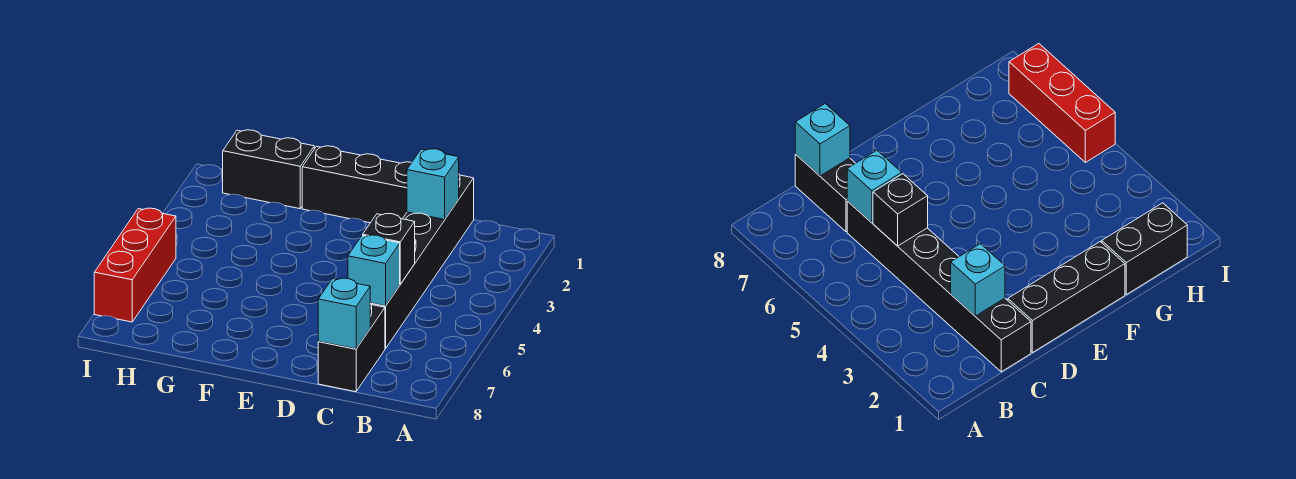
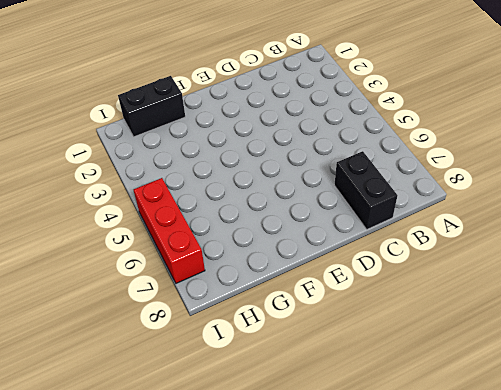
none -> black 1x6 brick [370,175,474,349]
none -> black 1x3 brick [302,146,412,223]

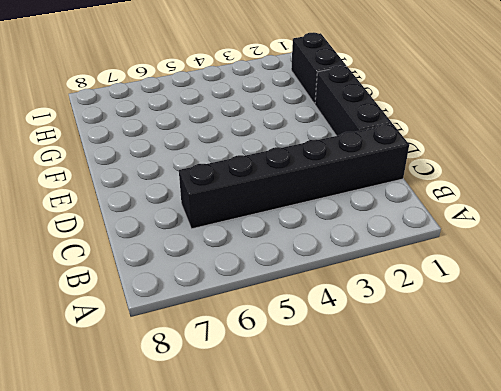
none -> black 1x2 brick [318,304,385,392]
none -> red 1x3 brick [94,208,176,322]

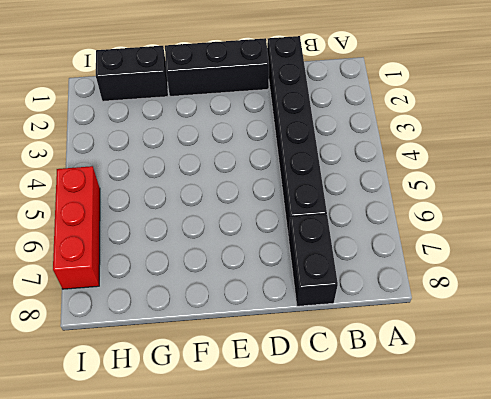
none -> cyan 1x1 brick [407,149,459,219]
none -> black 1x1 brick [363,214,415,284]

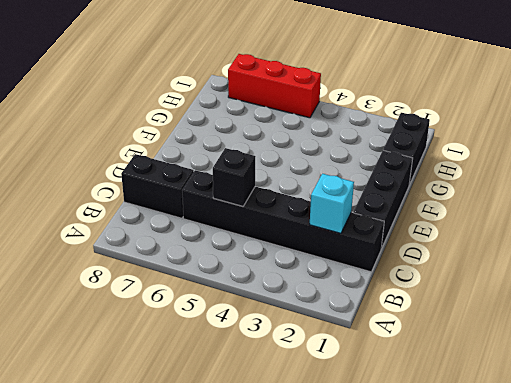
none -> cyan 1x1 brick [348,235,400,306]
none -> cyan 1x1 brick [318,278,370,349]

